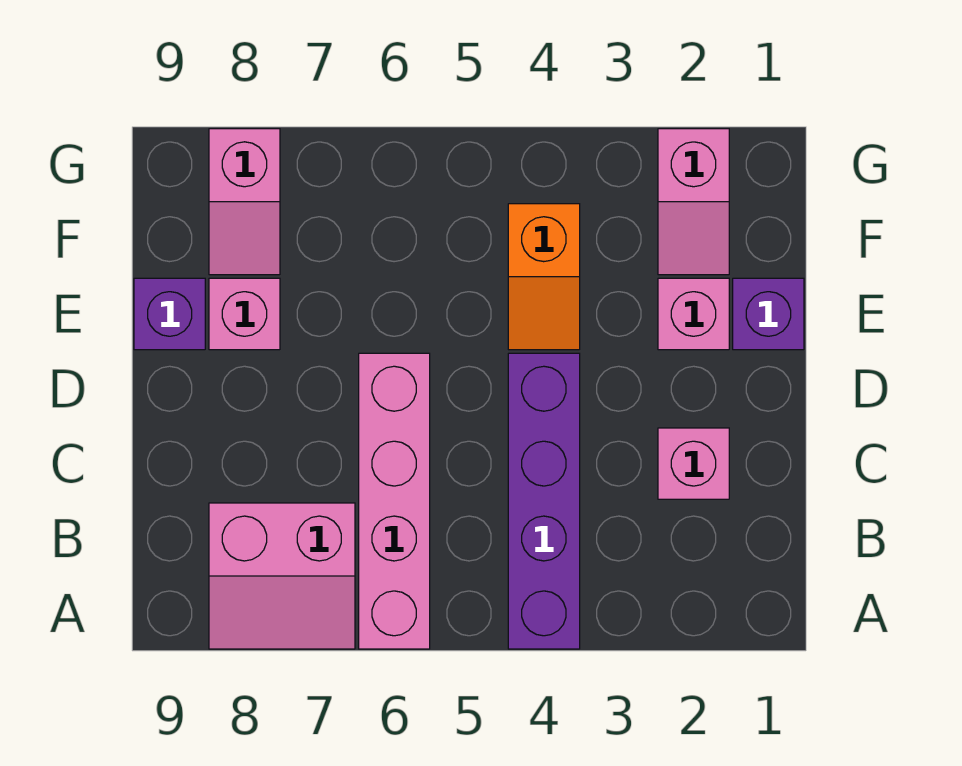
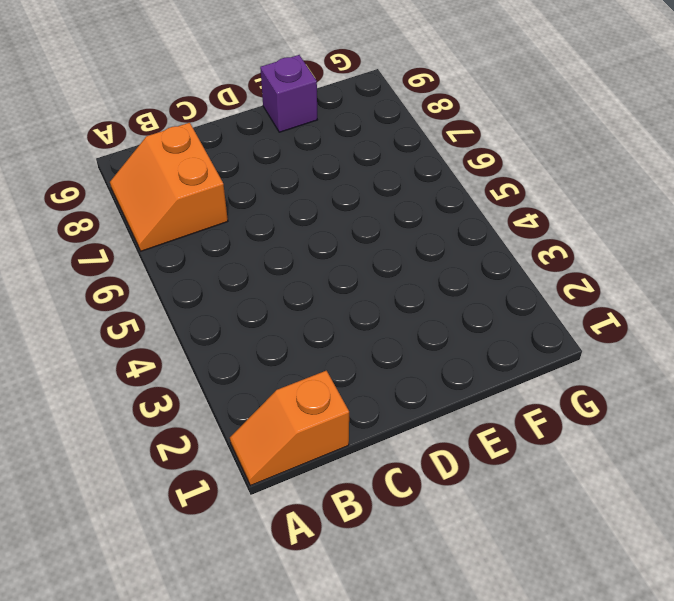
orange 1x2 slope [230,371,349,486] -> orange 1x2 slope moved to [508,204,580,350]
orange 2x2 slope [110,123,228,251] -> pink 2x2 slope [209,503,355,649]
none -> purple 1x4 brick [508,353,580,649]
none -> pink 1x4 brick [359,353,430,649]

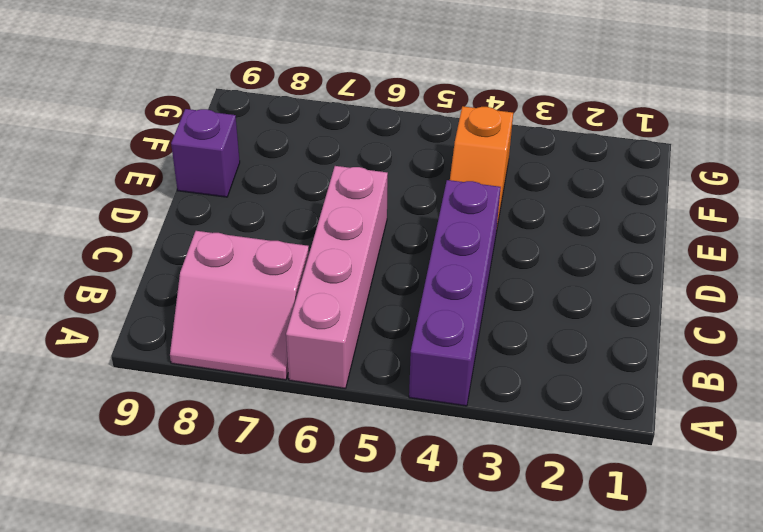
none -> pink 1x1 brick [658,428,729,499]
none -> purple 1x1 brick [733,278,804,350]

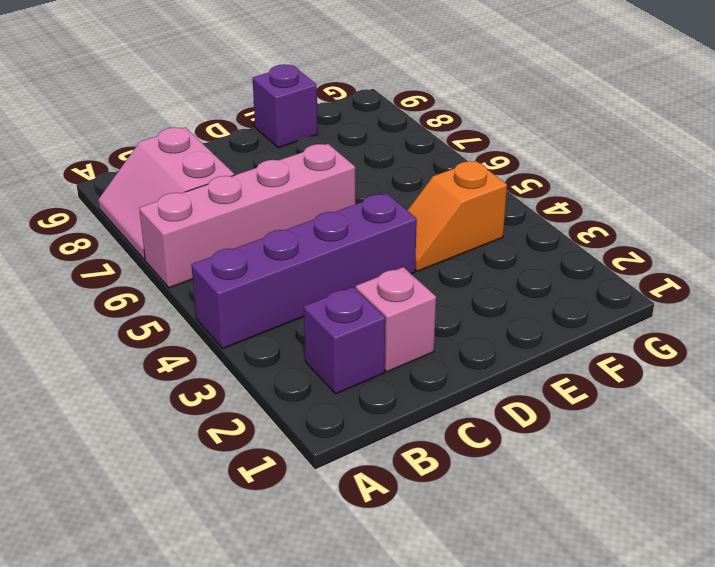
purple 1x1 brick [304,287,385,394] -> purple 1x1 brick moved to [733,278,804,350]
none -> pink 1x1 brick [658,278,729,350]
none -> pink 1x1 brick [209,278,280,350]

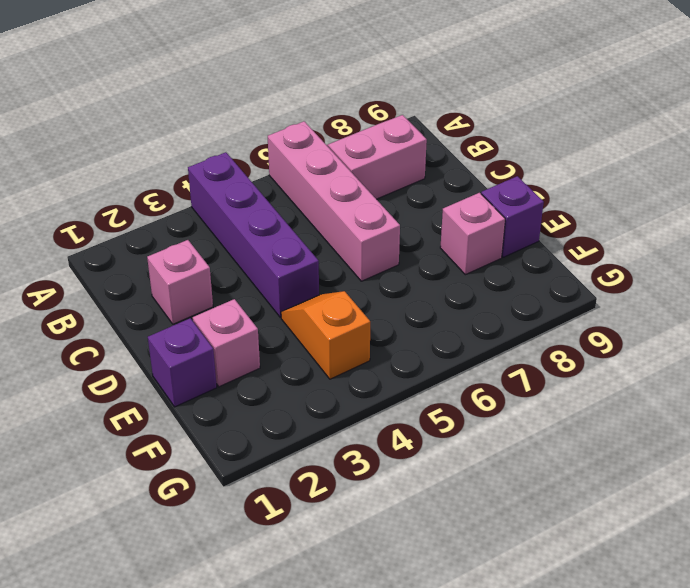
none -> pink 1x2 slope [658,129,729,275]
none -> pink 1x2 slope [209,129,280,275]

